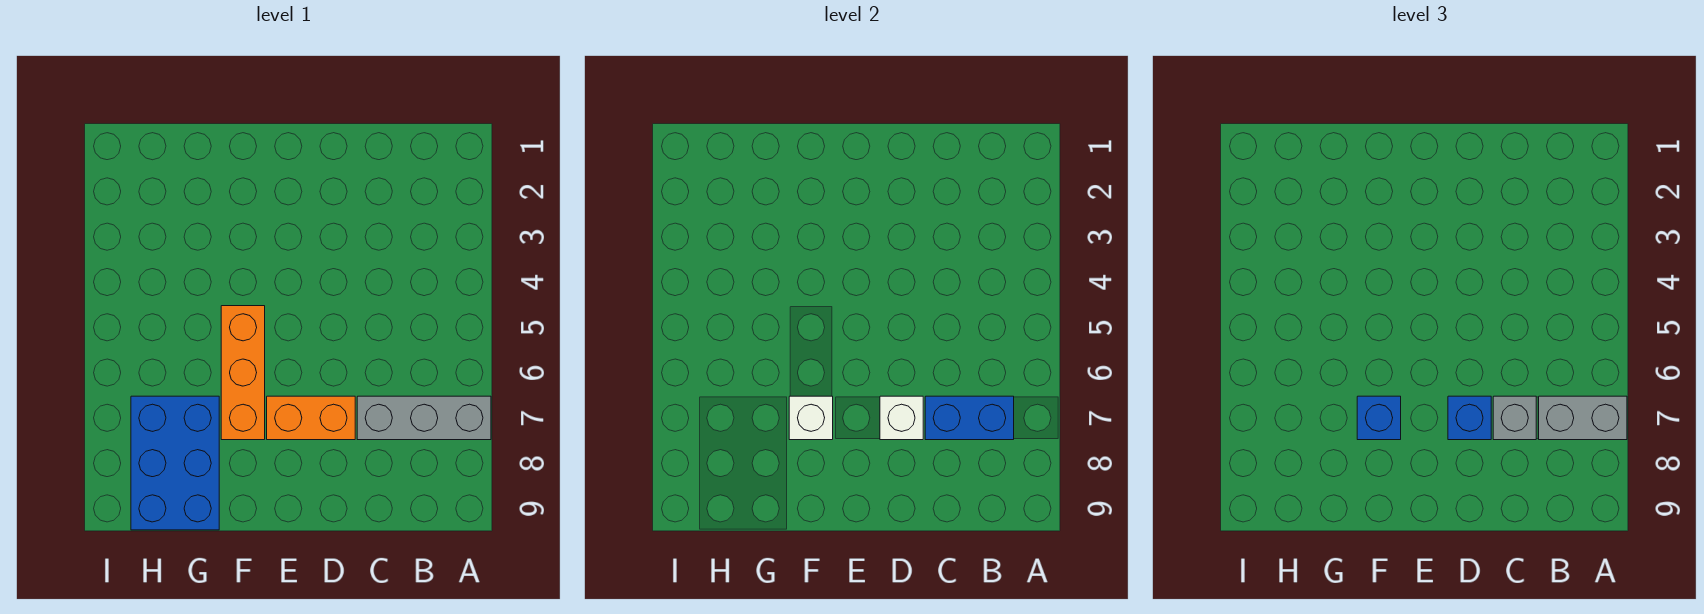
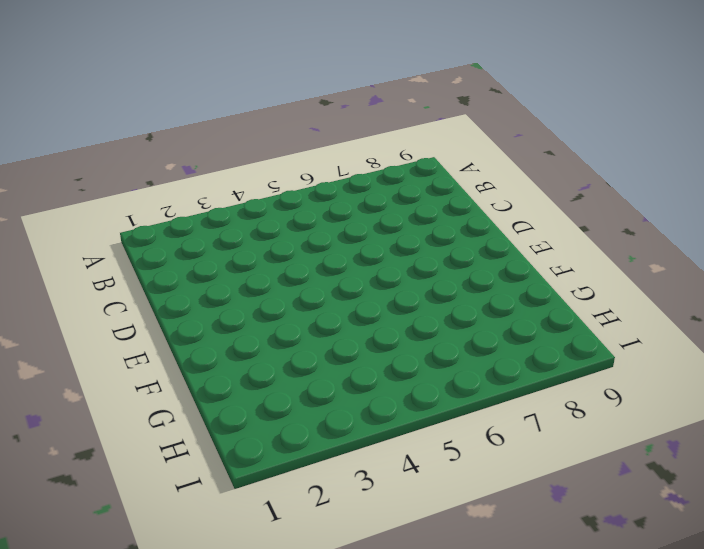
none -> grey 1x3 brick [357,396,491,440]
none -> orange 1x2 brick [267,396,355,440]

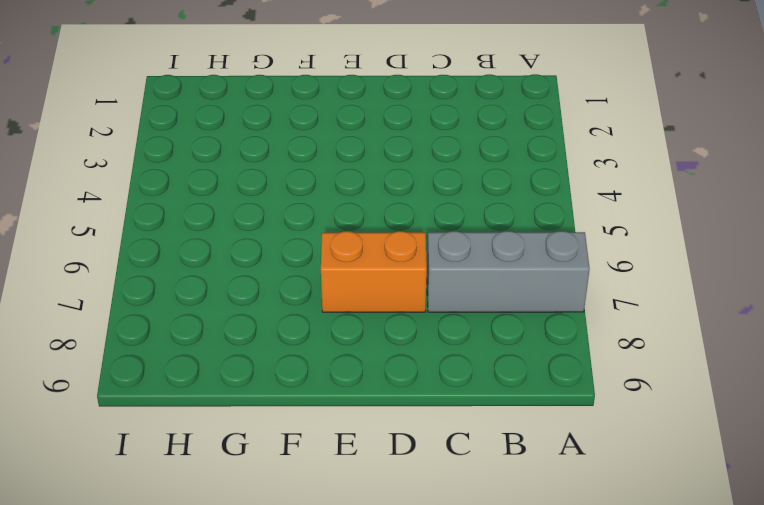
none -> orange 1x3 brick [221,306,265,440]
none -> blue 2x3 brick [131,396,219,530]

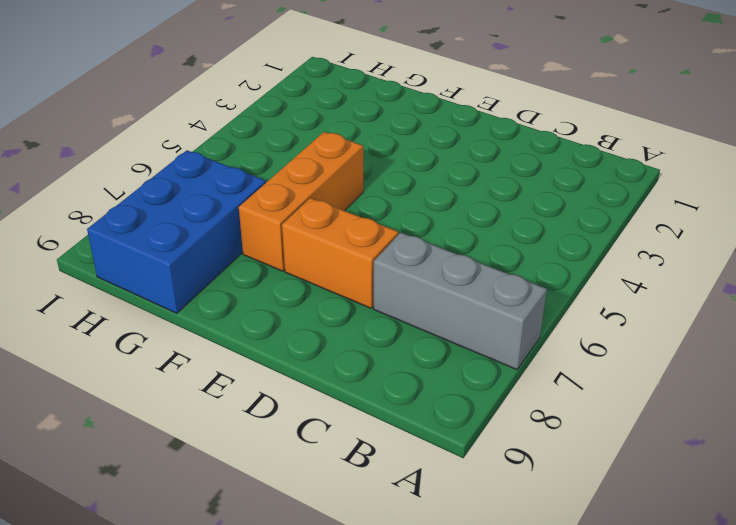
none -> blue 1x2 brick [925,396,1014,440]
none -> white 1x1 brick [880,396,923,440]

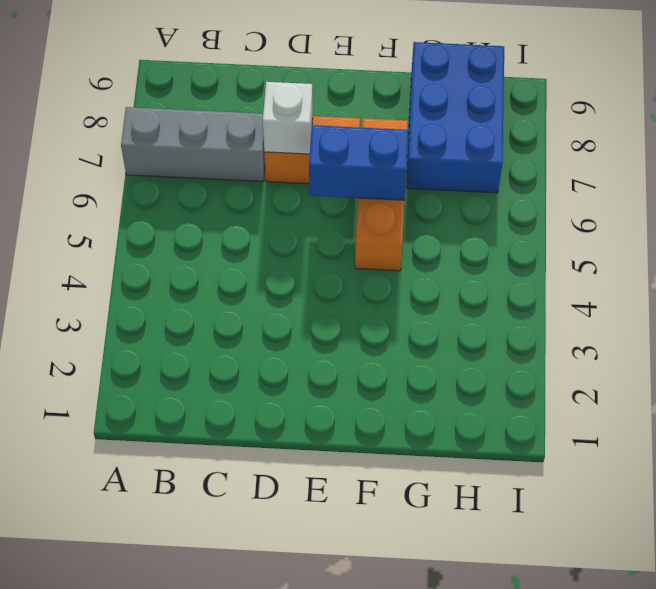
blue 1x2 brick [309,125,408,200] -> blue 1x2 brick moved to [925,396,1014,440]
none -> white 1x1 brick [789,396,833,440]
none -> grey 1x2 brick [1539,396,1627,440]

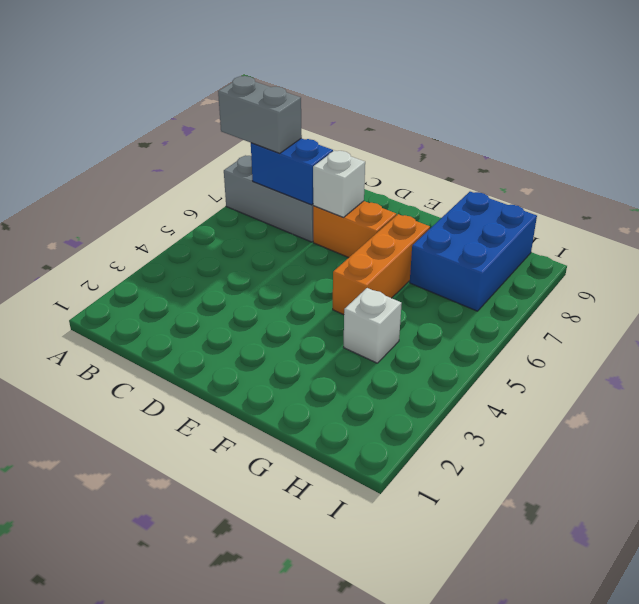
white 1x1 brick [344,288,402,363] -> white 1x1 brick moved to [789,396,833,440]
none -> grey 1x1 brick [1493,396,1536,440]
none -> blue 1x1 brick [1448,396,1491,440]

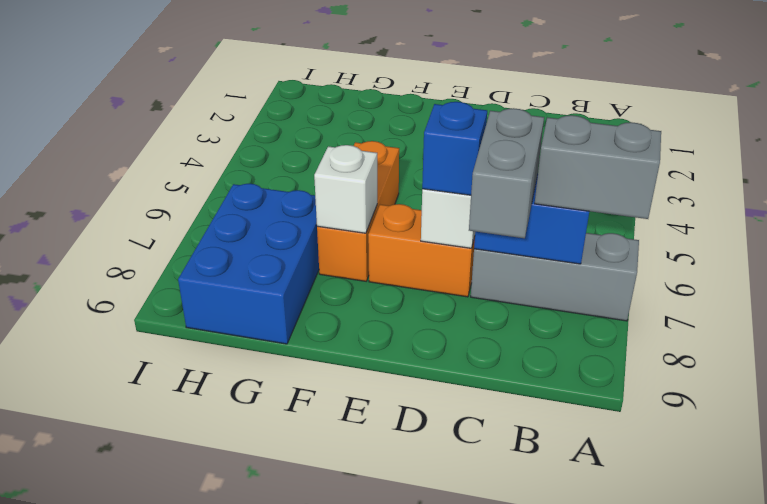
grey 1x2 brick [469,108,544,238] -> grey 1x1 brick [1493,396,1536,440]
none -> blue 1x1 brick [1357,396,1401,440]

